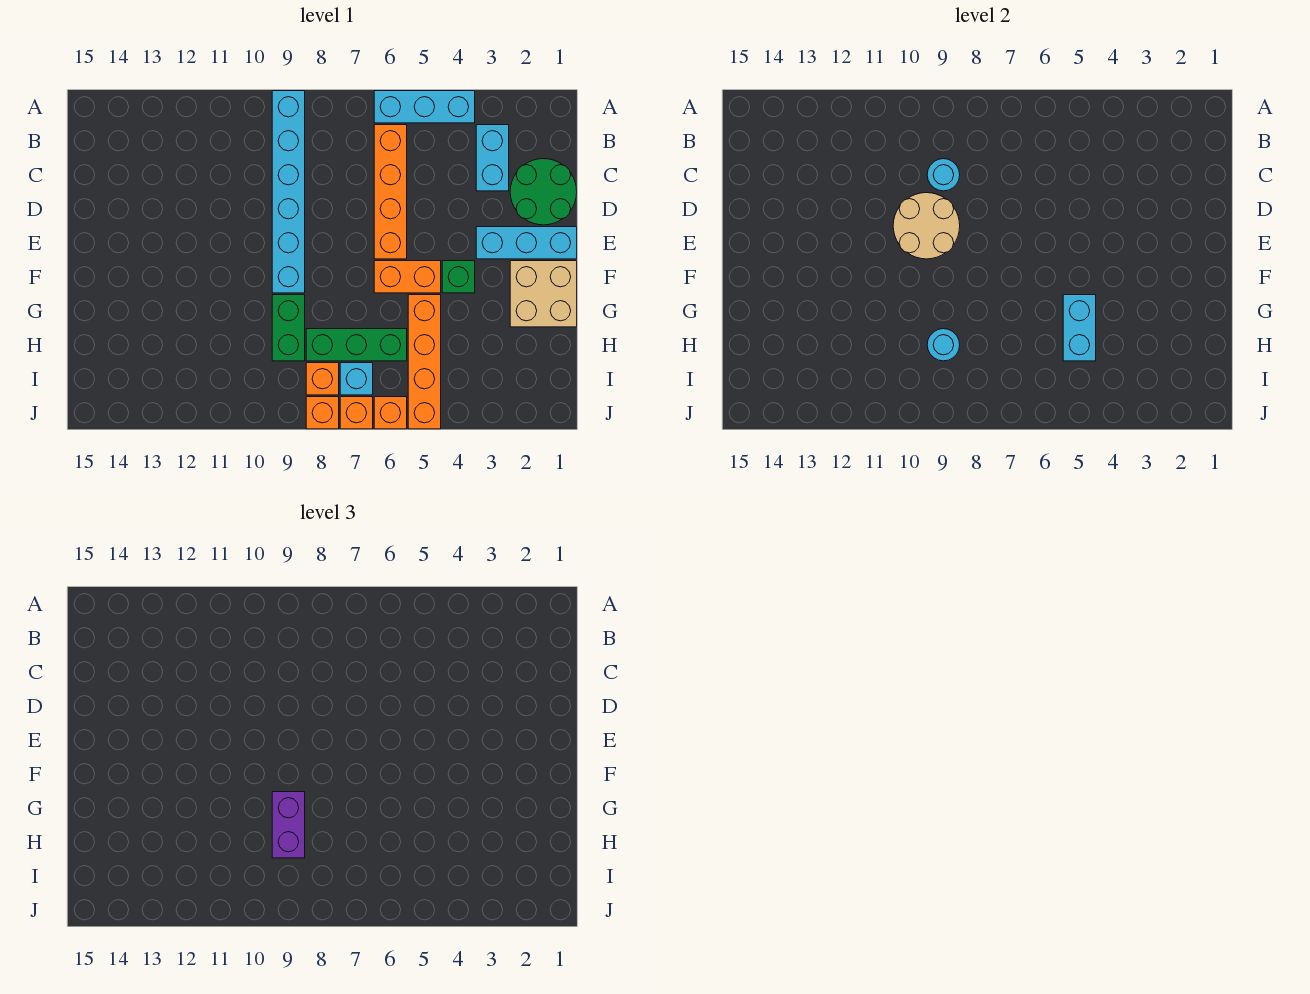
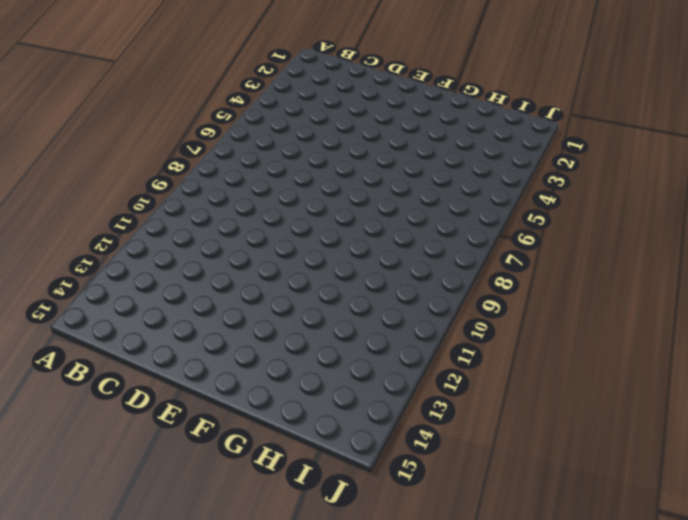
none -> cyan 1x3 brick [374,91,475,123]
none -> cyan 1x6 brick [272,91,305,293]
none -> cyan 1x2 brick [476,125,509,191]

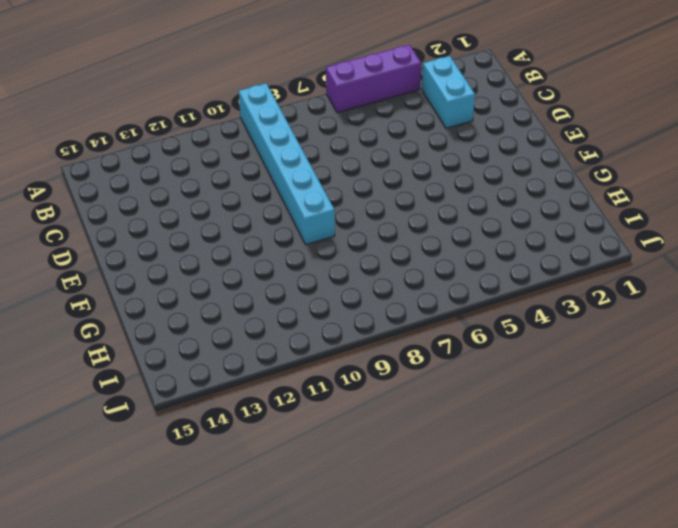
purple 1x3 brick [326,45,421,112] -> cyan 1x3 brick [374,91,475,123]
none -> orange 1x4 brick [374,125,407,259]
none -> green 2x2 round brick [510,159,577,225]
none -> cyan 1x3 brick [476,227,577,259]

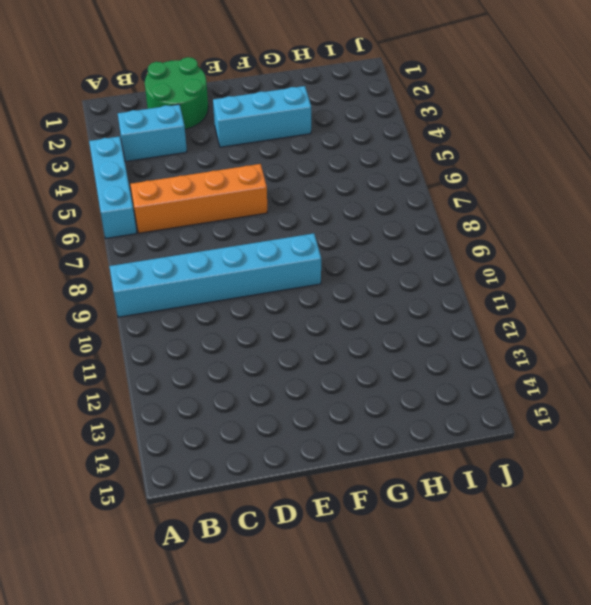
cyan 1x3 brick [213,86,311,147] -> cyan 1x3 brick turned to [476,227,577,259]
none -> tan 2x2 brick [510,261,577,327]
none -> green 1x1 brick [442,261,475,293]
none -> orange 1x2 brick [374,261,441,293]

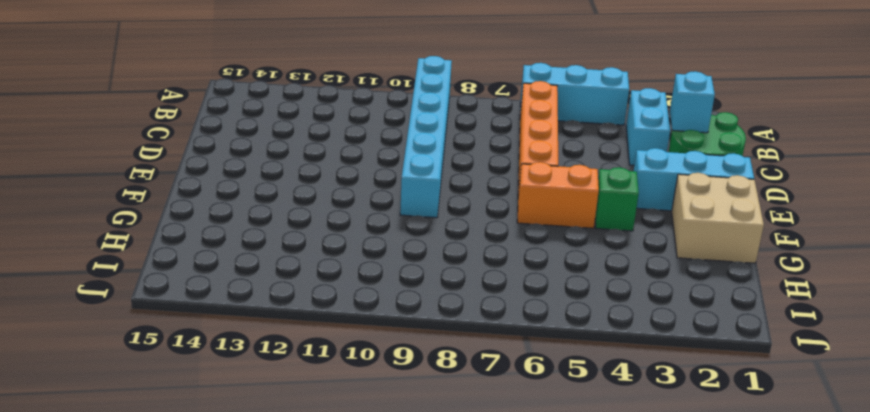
cyan 1x1 brick [670,71,715,133] -> cyan 1x1 brick moved to [340,363,373,395]
none -> orange 1x4 brick [408,295,441,429]
none -> green 1x2 brick [272,295,305,361]
none -> green 1x3 brick [306,329,407,361]

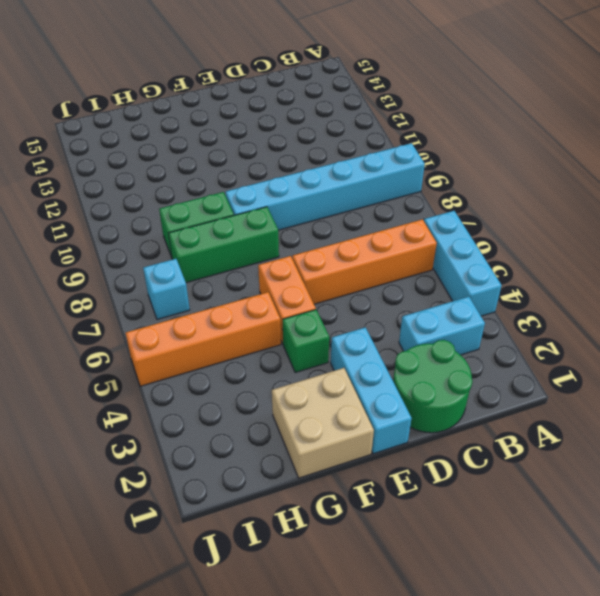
green 1x3 brick [168,207,279,283] -> green 1x3 brick turned to [306,329,407,361]
none -> orange 1x1 brick [306,363,339,395]
none -> orange 1x1 brick [374,397,407,429]
none -> orange 1x1 brick [340,397,373,429]

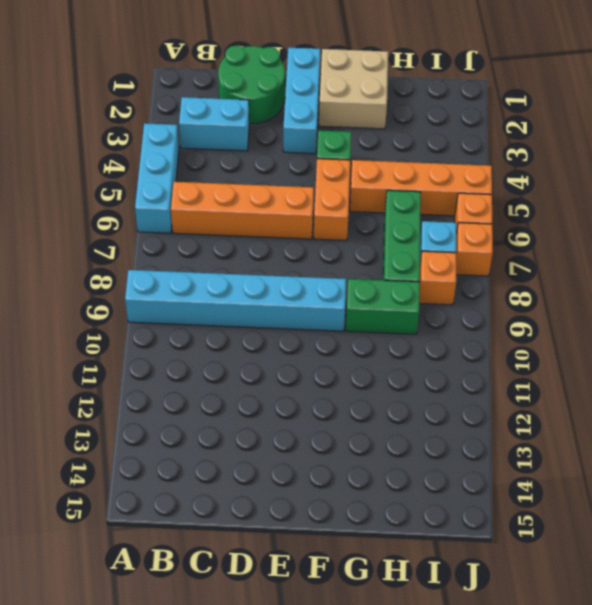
none -> orange 1x1 brick [306,397,339,429]
none -> cyan 1x1 round brick [927,159,960,191]
none -> tan 2x2 round brick [893,193,960,259]

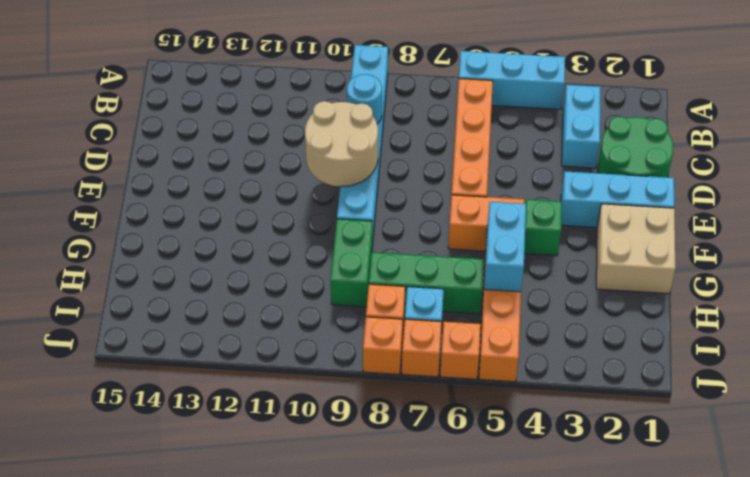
none -> cyan 1x1 round brick [927,329,960,361]
none -> purple 1x2 brick [272,792,305,858]

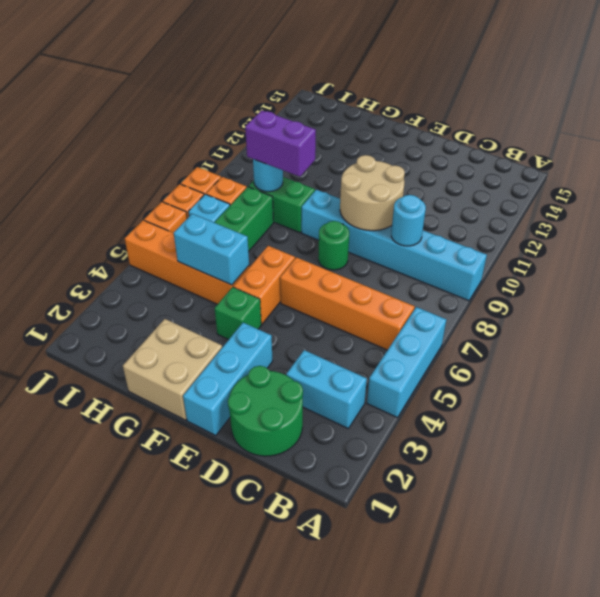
green 1x1 round brick [318,221,349,270] -> none

